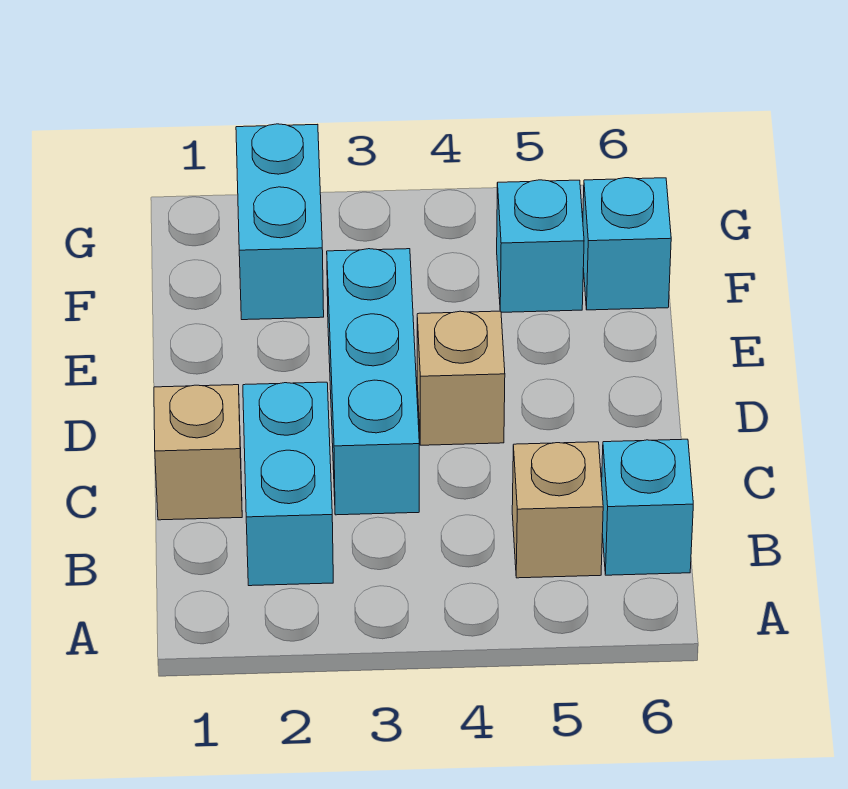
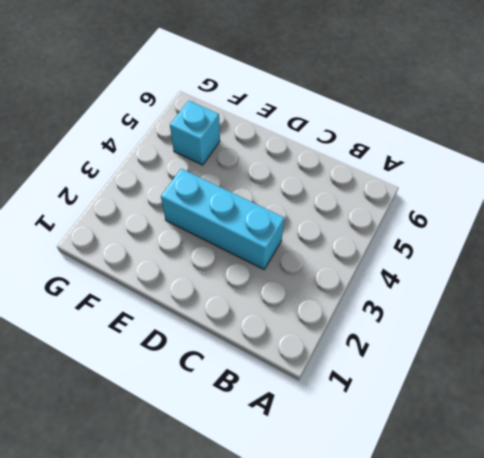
none -> cyan 1x2 brick [243,382,333,586]
none -> tan 1x1 brick [512,442,603,578]

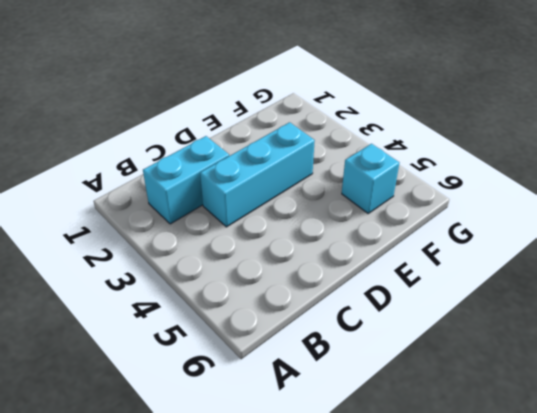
none -> tan 1x1 brick [512,442,603,578]
none -> cyan 1x1 brick [602,439,693,575]

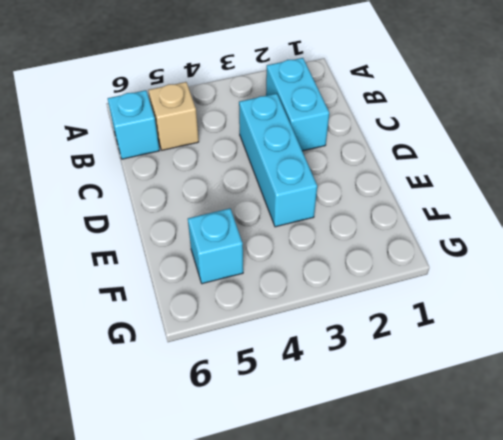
none -> tan 1x1 brick [154,385,242,520]
none -> tan 1x1 brick [417,311,505,445]

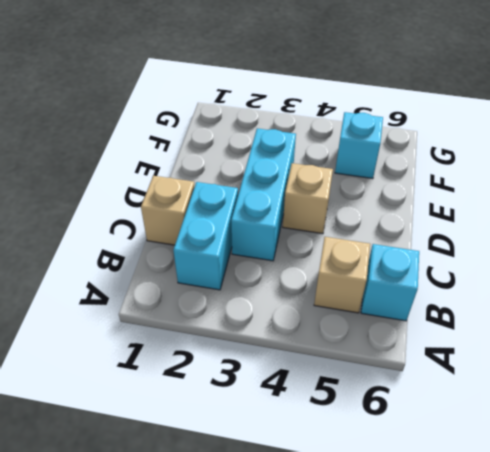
none -> cyan 1x2 brick [236,124,324,320]
none -> cyan 1x1 brick [583,178,671,310]

